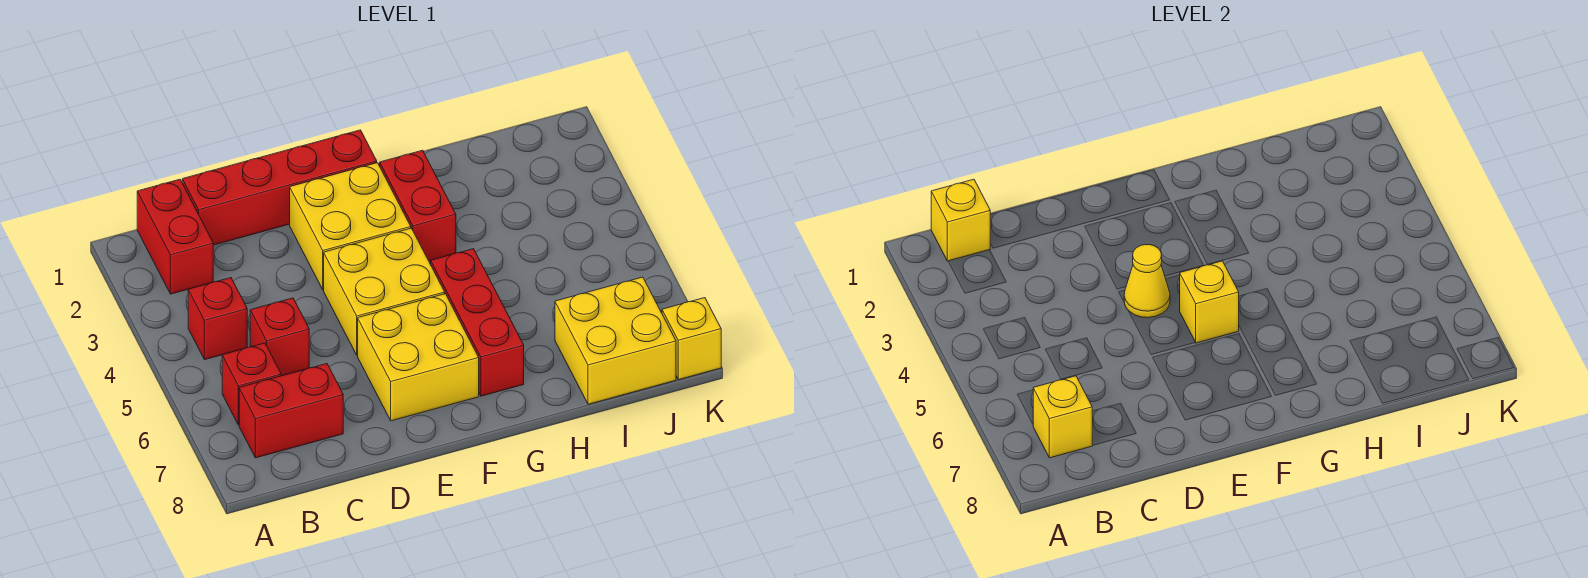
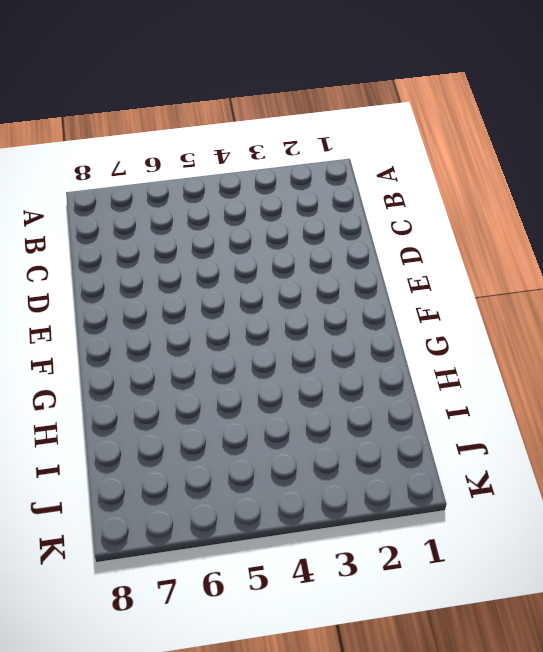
none -> red 1x2 brick [137,179,213,294]
none -> red 1x1 brick [188,278,247,360]
none -> red 1x1 brick [222,343,281,425]

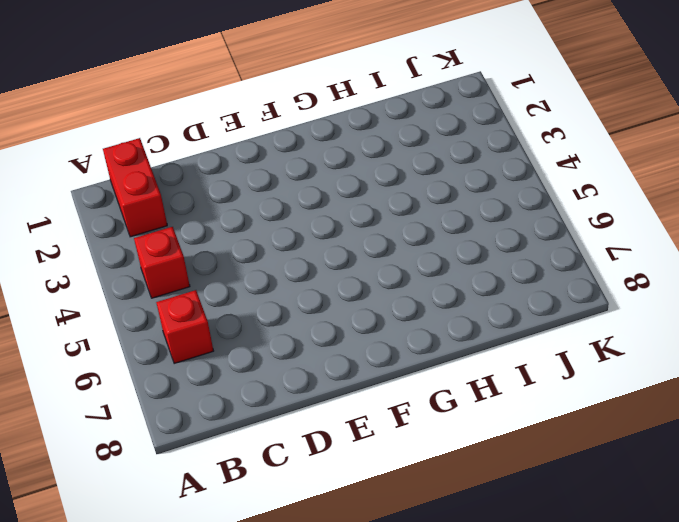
none -> red 1x2 brick [239,364,343,458]
none -> red 1x4 brick [182,130,377,245]
none -> red 1x1 brick [250,298,309,376]

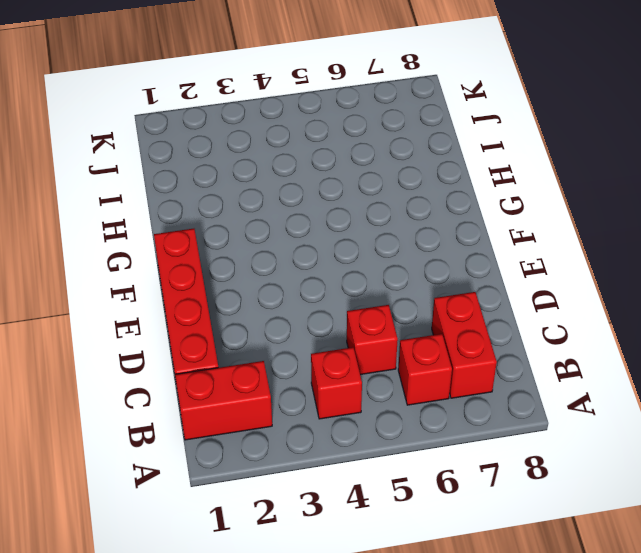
none -> yellow 2x2 brick [290,163,411,290]
none -> yellow 2x2 brick [324,228,445,355]
none -> yellow 2x2 brick [358,294,479,421]

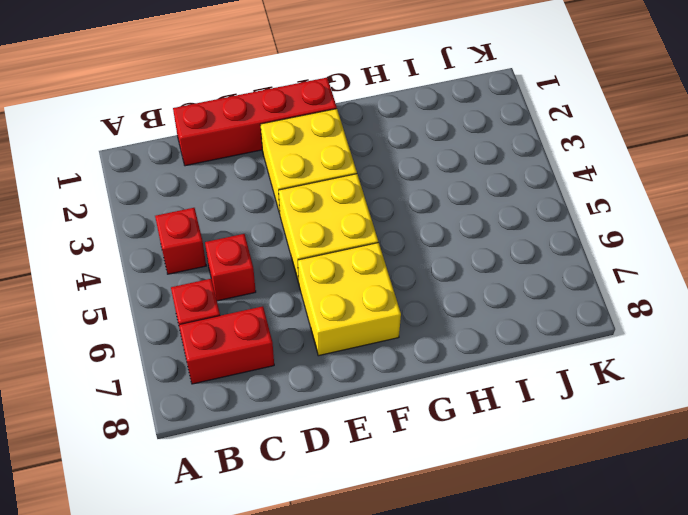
none -> red 1x2 brick [137,179,213,294]
none -> red 1x2 brick [380,150,456,261]
none -> red 1x3 brick [431,249,524,396]

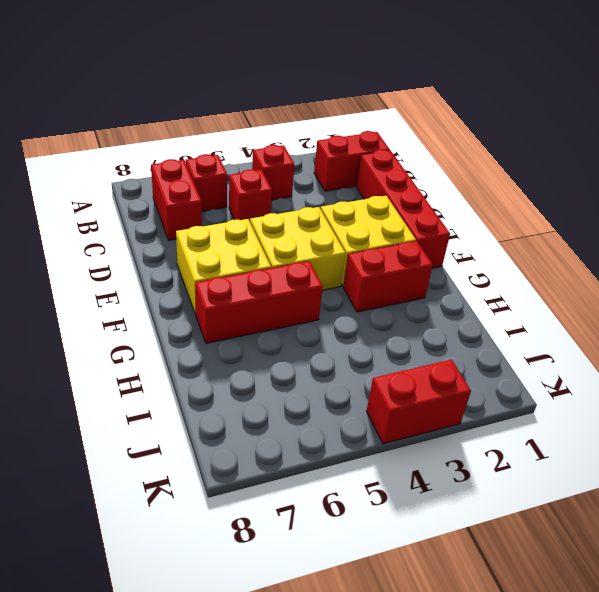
red 1x2 brick [367,360,471,444] -> none
none -> yellow 2x2 brick [555,277,676,404]
none -> yellow 1x1 brick [662,298,721,380]
none -> yellow 1x1 brick [931,179,990,261]

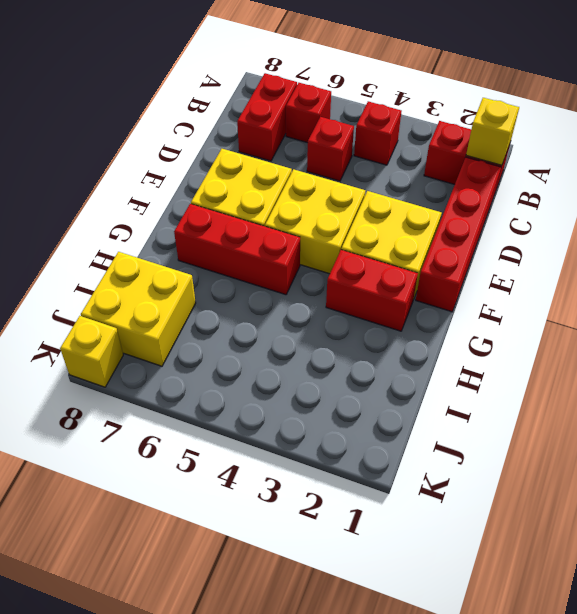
none -> yellow 1x1 brick [1033,376,1093,458]
none -> yellow 1x1 cone [1124,245,1170,318]
none -> yellow 1x1 brick [1180,261,1239,343]

